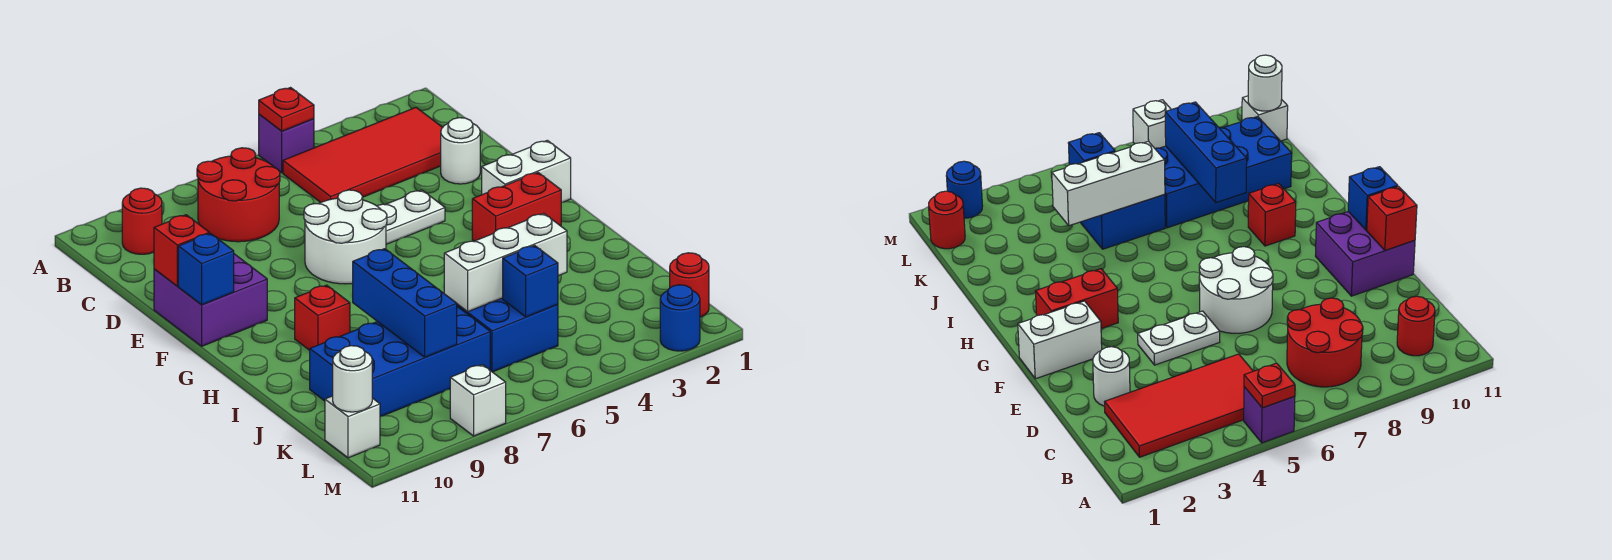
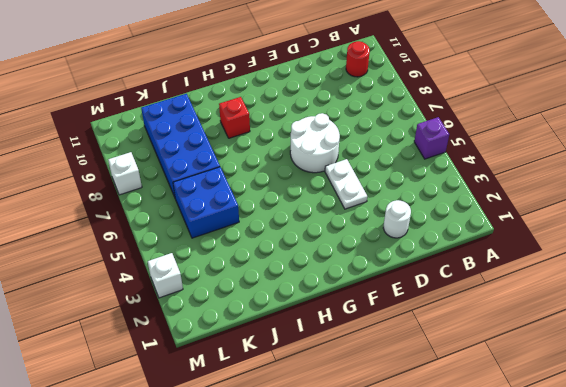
white 1x1 brick [148,253,183,298] -> white 1x1 brick moved to [325,396,380,458]
none -> red 2x4 tile [283,107,443,202]
none -> red 2x2 round brick [197,148,280,242]
none -> purple 2x2 brick [154,254,267,346]

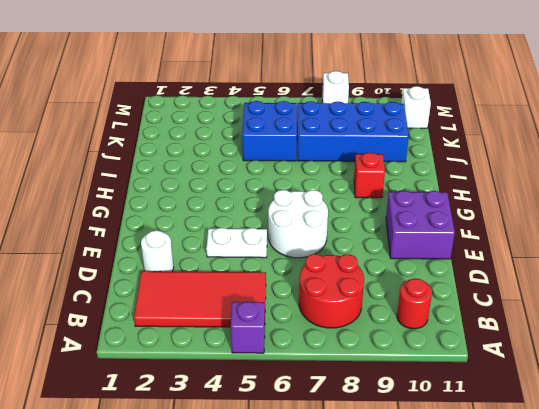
none -> white 1x2 brick [482,140,571,203]
none -> red 1x2 brick [472,173,561,241]
none -> red 1x1 round brick [670,253,709,317]

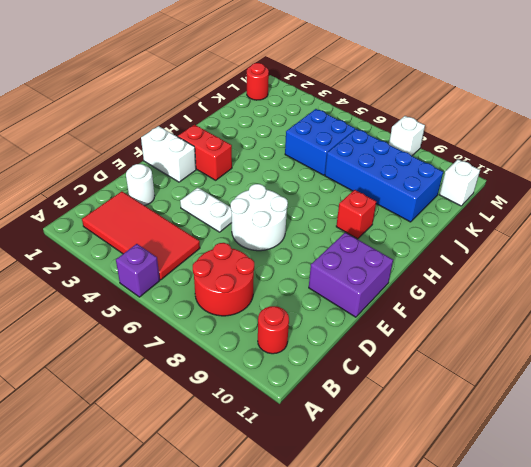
none -> blue 1x1 round brick [660,285,700,351]
none -> red 1x1 plate [259,88,314,131]
none -> red 1x1 brick [154,215,209,286]

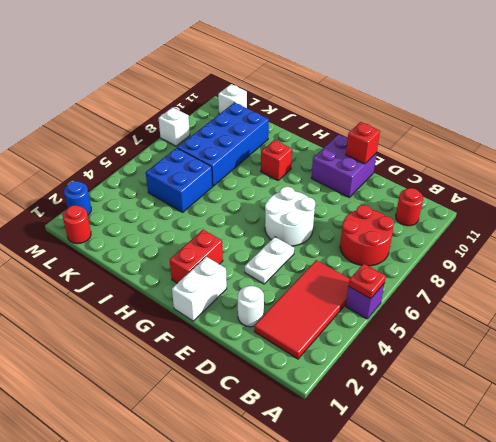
none -> blue 1x1 brick [178,233,234,305]
none -> blue 1x3 brick [353,249,457,357]
none -> white 1x3 brick [444,213,567,312]

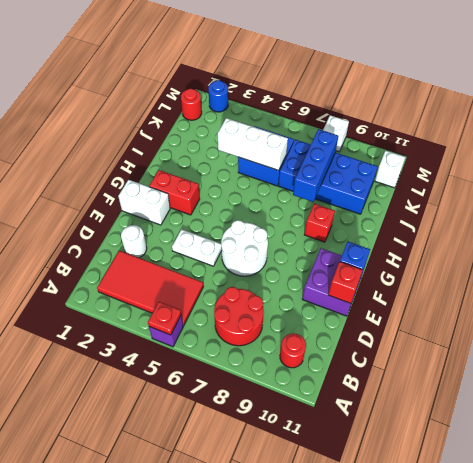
none -> blue 1x1 brick [503,245,558,317]
none -> white 1x1 round brick [333,346,372,412]

